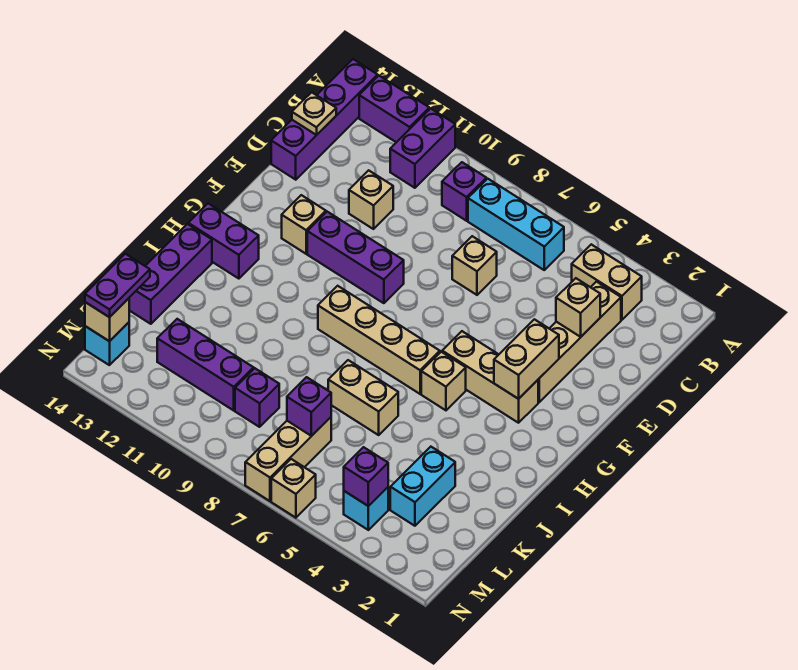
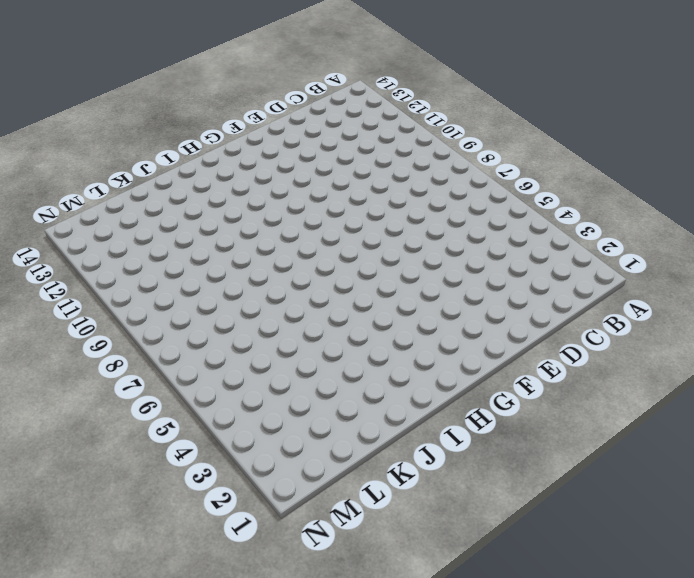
none -> purple 1x2 brick [390,109,455,188]
none -> purple 1x2 brick [359,76,429,142]
none -> purple 1x4 brick [271,59,378,180]
none -> tan 1x2 brick [572,244,642,320]

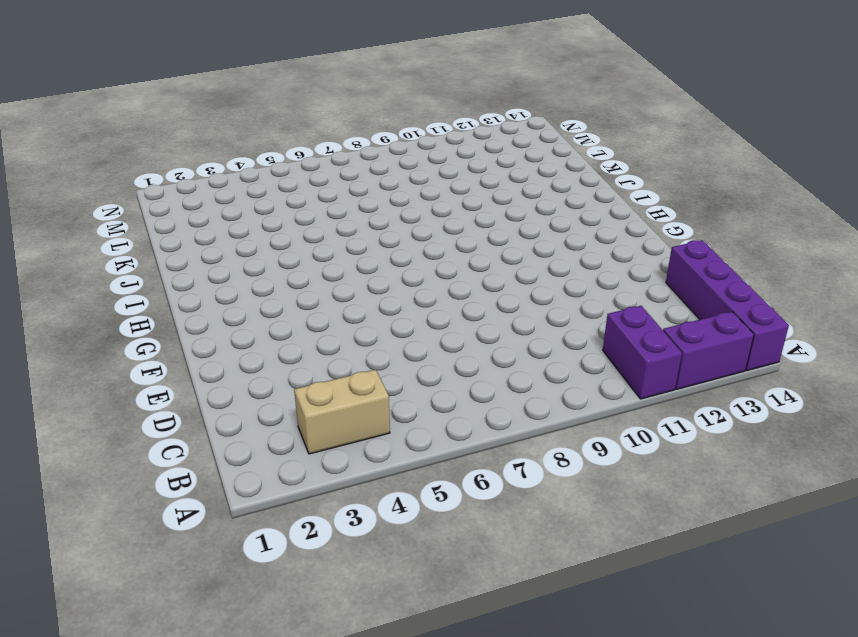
none -> cyan 1x3 brick [468,179,564,270]
none -> purple 1x1 brick [442,162,486,221]
none -> tan 1x4 brick [538,282,621,402]
none -> tan 1x1 brick [452,236,497,295]

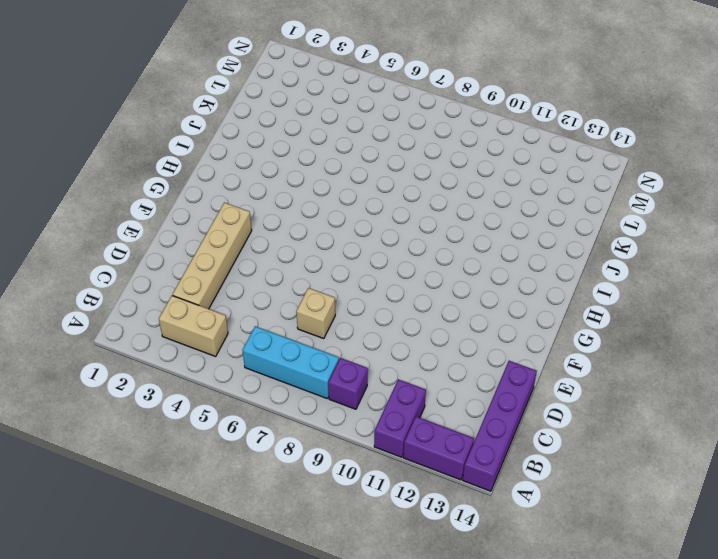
none -> tan 1x1 brick [349,170,393,229]
none -> purple 1x3 brick [307,212,404,303]
none -> tan 1x1 brick [282,195,326,254]
none -> tan 1x3 brick [442,331,538,423]

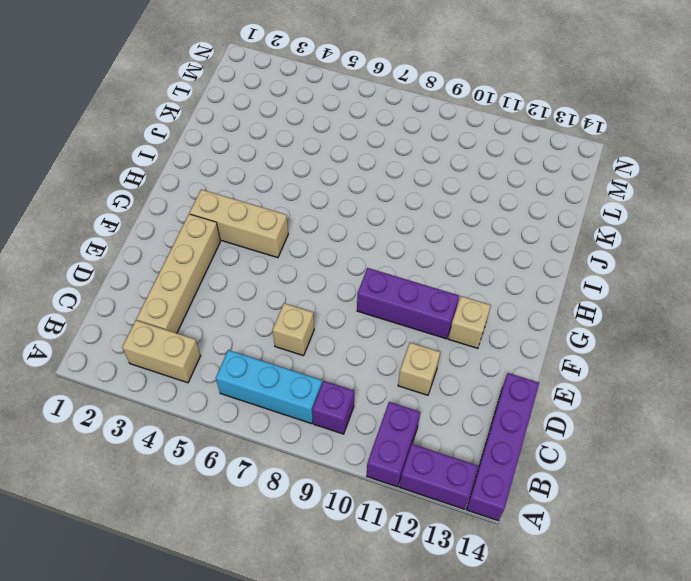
none -> tan 1x1 brick [421,352,466,410]
none -> tan 1x4 brick [318,286,440,394]
none -> purple 1x2 brick [188,203,259,279]
none -> purple 1x3 brick [129,224,212,324]

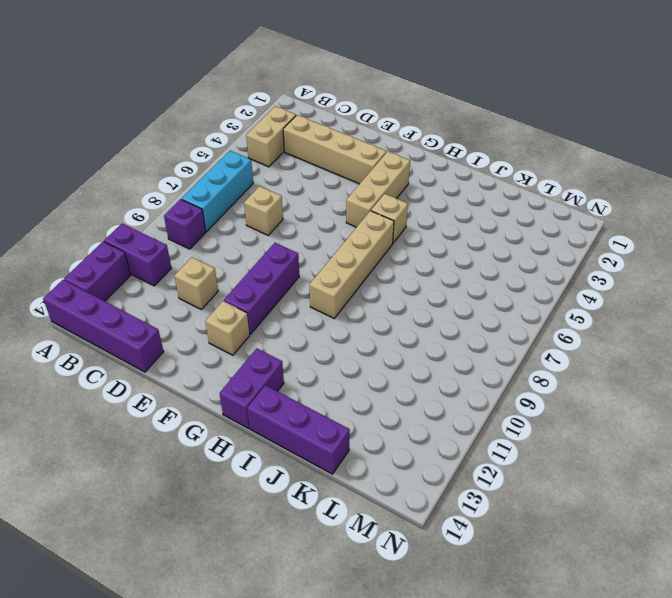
none -> tan 1x2 brick [328,360,398,435]
none -> cyan 1x2 brick [390,447,455,526]
none -> tan 1x3 brick [245,417,331,501]
none -> purple 1x1 brick [235,368,279,427]

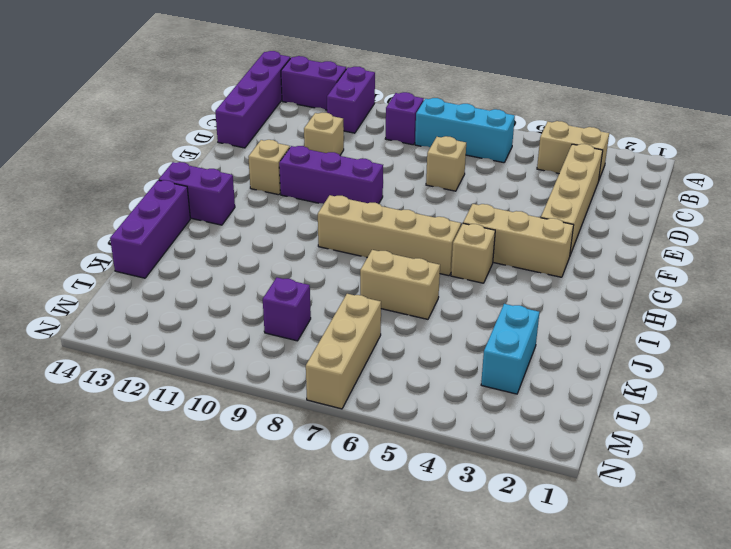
none -> purple 1x3 brick [157,319,254,410]
none -> cyan 1x1 brick [344,487,388,530]
none -> cyan 1x1 brick [85,322,129,365]
none -> tan 1x1 brick [271,459,316,518]

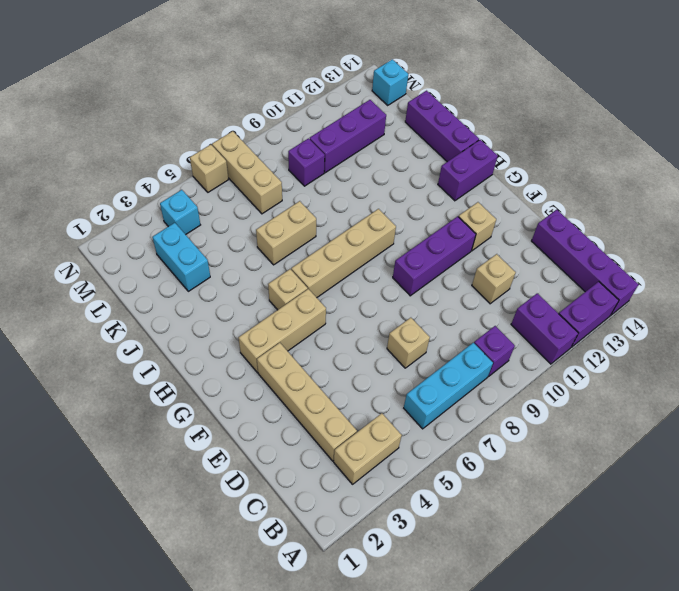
none -> tan 1x1 plate [292,92,336,135]
none -> tan 1x1 brick [556,278,600,337]
none -> tan 1x2 brick [494,319,559,399]
none -> purple 1x1 brick [287,377,331,436]

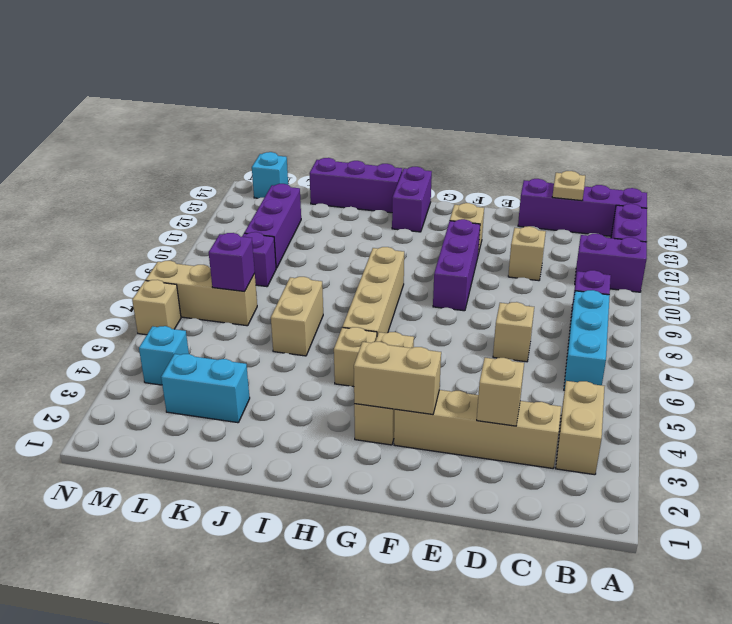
none -> purple 1x1 brick [344,447,388,506]
none -> tan 1x1 brick [85,298,129,341]
none -> purple 1x2 plate [85,254,150,317]

